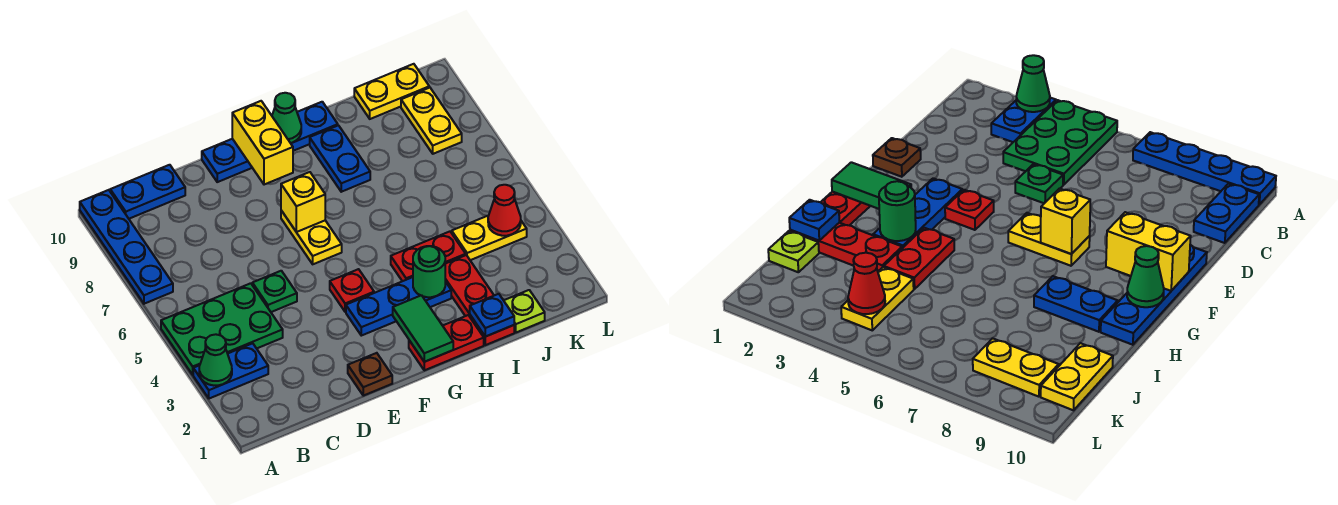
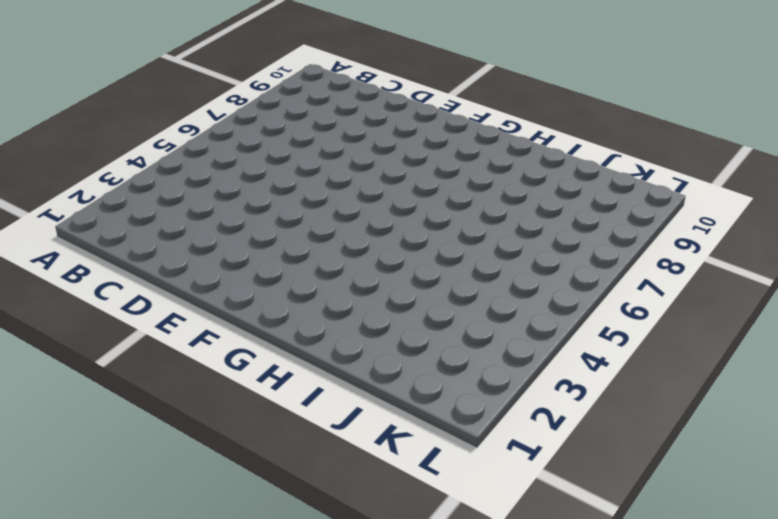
none -> blue 1x2 plate [193,343,268,399]
none -> green 2x3 plate [161,283,283,375]
none -> blue 1x4 plate [80,190,173,304]

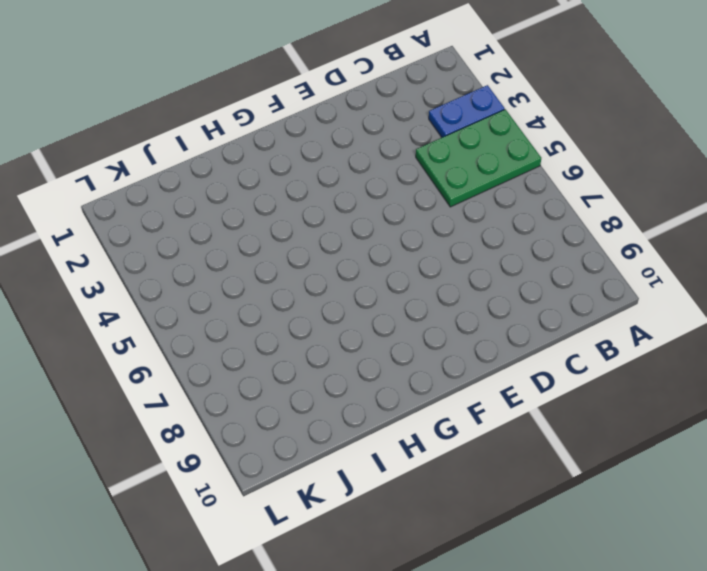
none -> blue 1x4 plate [80,190,173,304]
none -> blue 1x2 plate [110,165,185,219]
none -> green 1x1 plate [252,271,297,312]

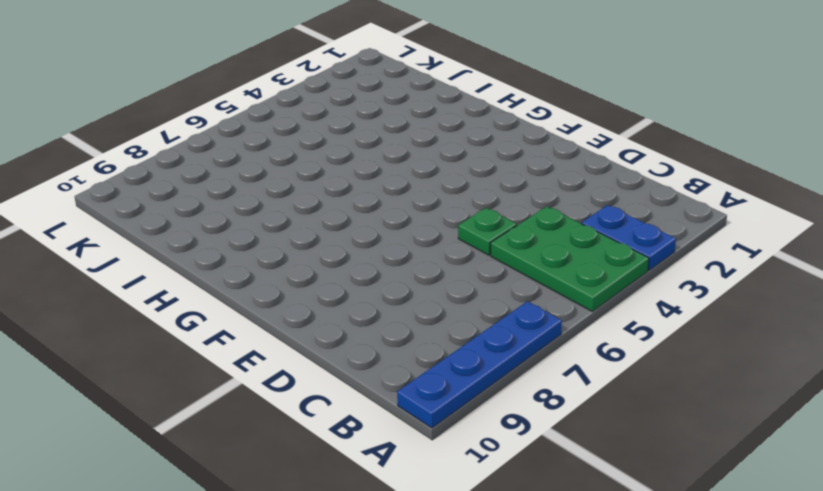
none -> blue 1x2 plate [110,165,185,219]
none -> brown 1x1 plate [348,353,392,396]
none -> blue 1x4 plate [202,102,338,182]

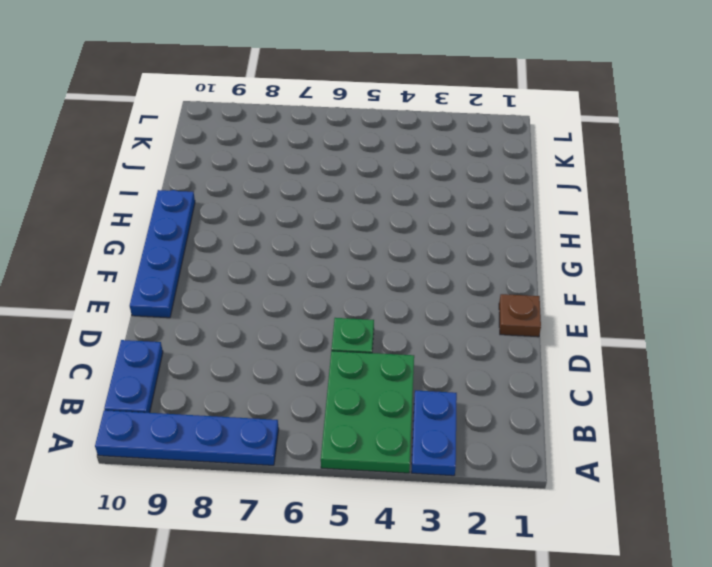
none -> blue 1x3 plate [346,277,451,336]
none -> red 1x1 plate [330,269,374,312]
none -> yellow 1x2 plate [281,211,342,264]

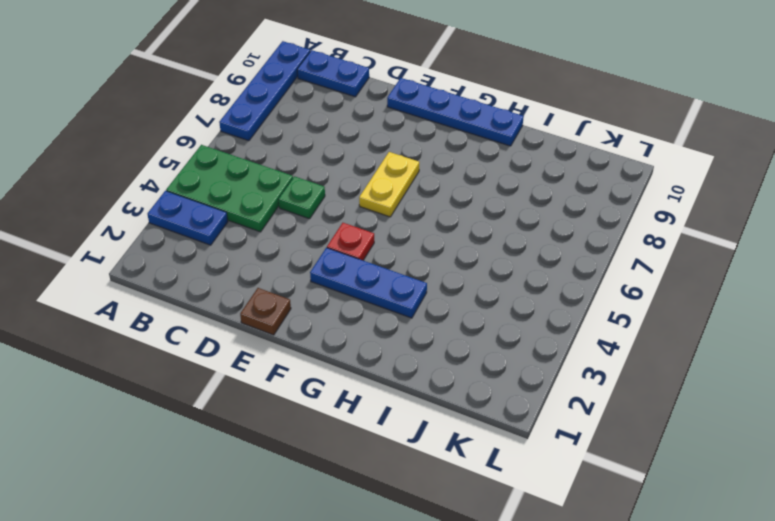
none -> red 1x2 plate [409,315,484,370]
none -> red 1x2 plate [391,232,466,281]
none -> blue 1x2 plate [310,125,370,192]

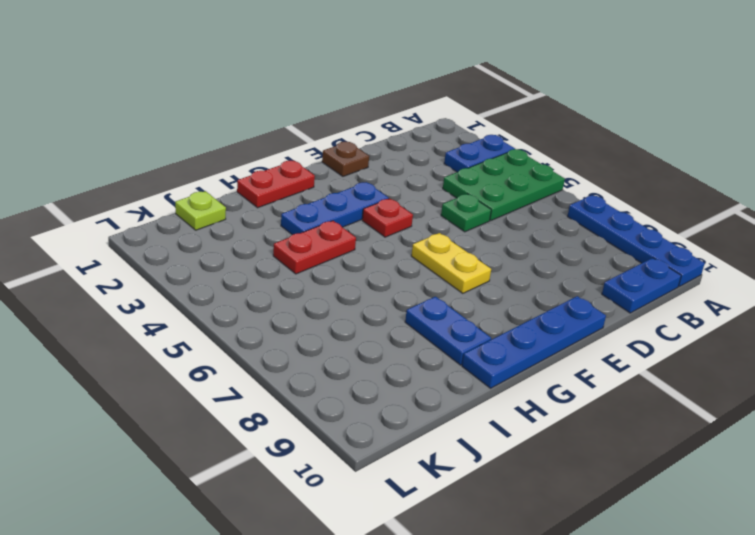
none -> red 1x3 plate [445,255,514,345]
none -> yellow 1x2 plate [452,215,527,260]
none -> yellow 1x2 plate [354,64,429,119]

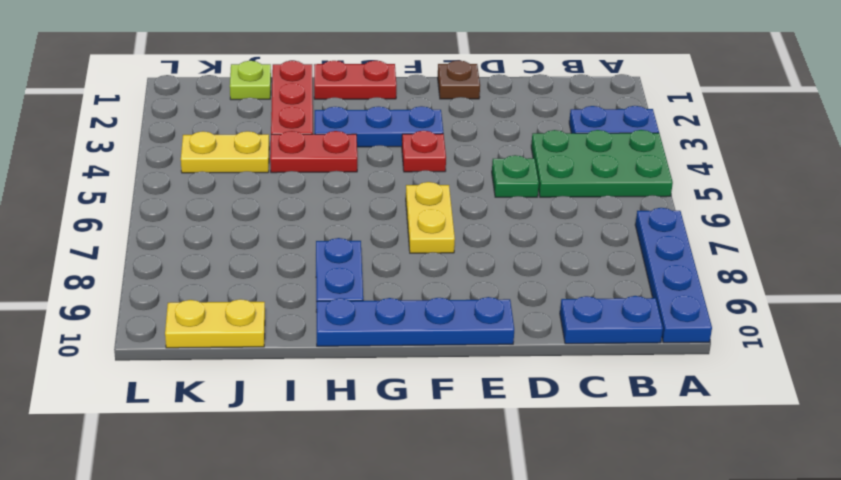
none -> yellow 1x2 plate [401,88,462,154]
none -> green 1x1 cone [199,334,232,386]
none -> yellow 1x1 brick [281,172,325,232]

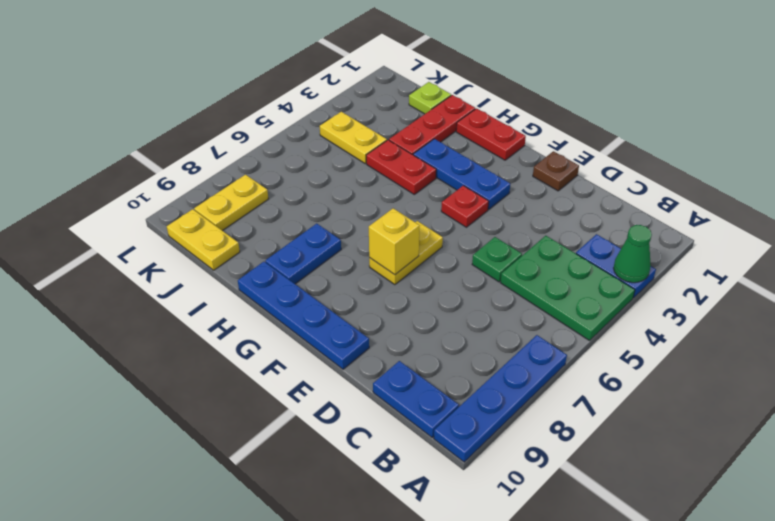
none -> yellow 1x2 brick [232,101,293,185]
none -> green 1x2 tile [393,295,453,362]
none -> green 1x1 cone [272,93,301,143]

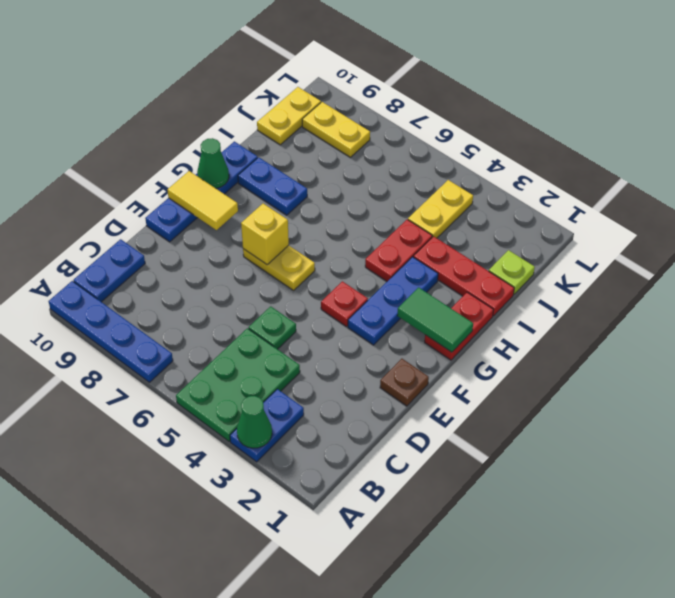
yellow 1x2 tile [168,171,238,230] -> yellow 1x2 brick [232,101,293,185]
none -> green 1x1 round brick [413,246,445,297]
none -> blue 1x1 plate [470,294,514,337]
none -> red 1x1 cone [488,185,521,236]

